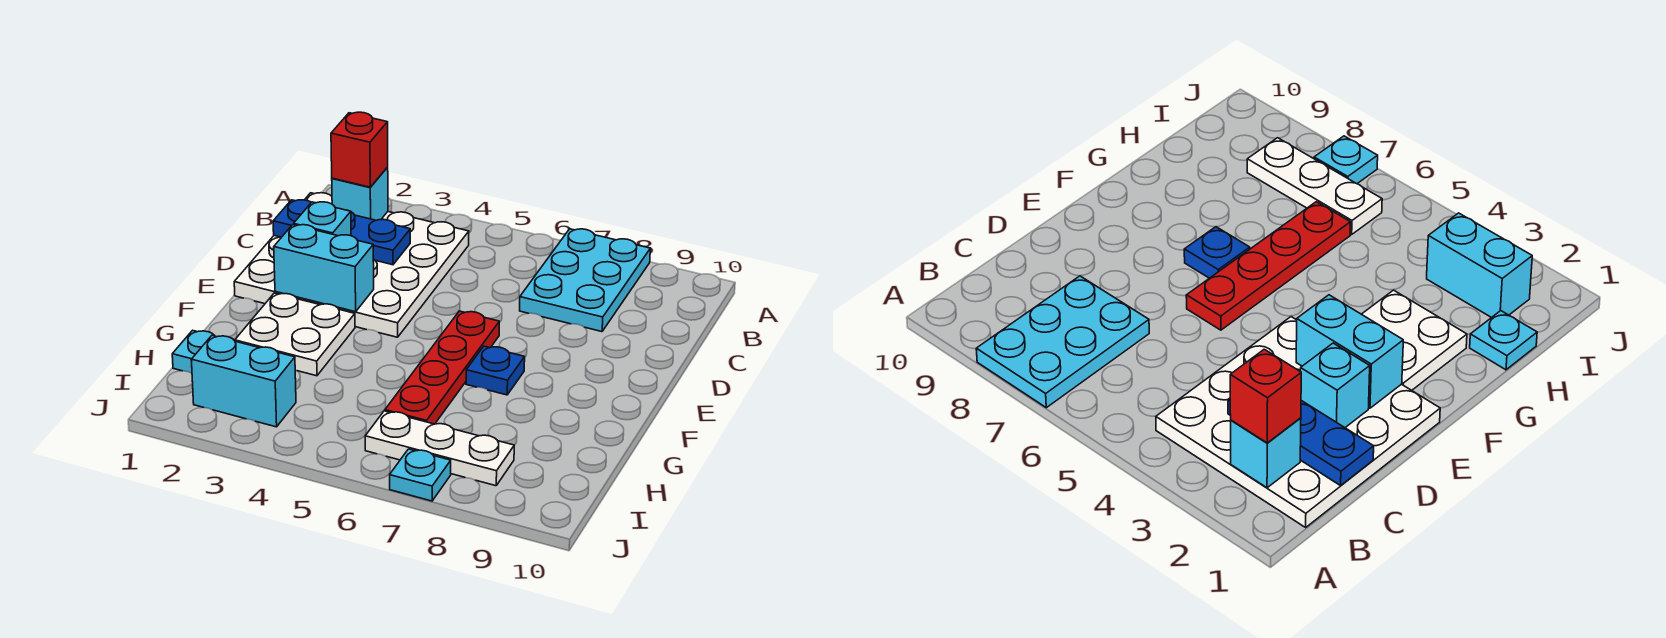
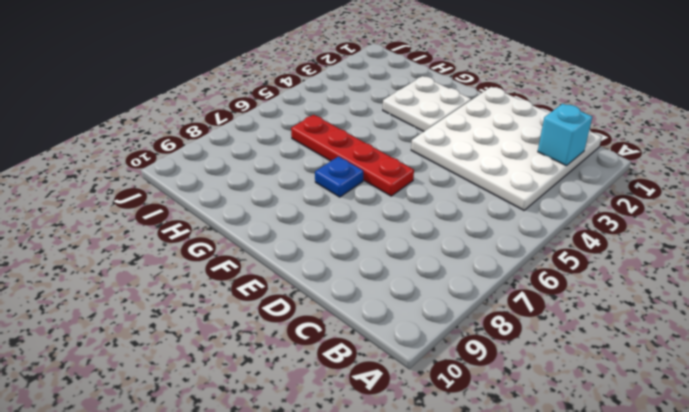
none -> cyan 2x3 plate [520,229,650,332]
none -> cyan 1x1 plate [172,330,215,373]
none -> cyan 1x2 brick [191,335,296,427]

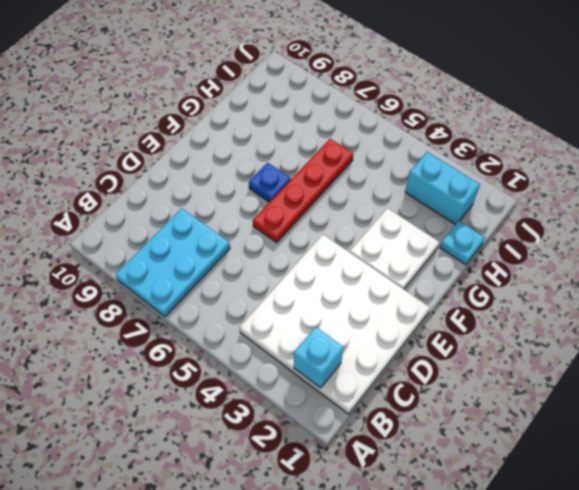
none -> white 1x3 plate [365,411,514,486]
none -> cyan 1x1 plate [390,449,451,501]
none -> blue 1x3 plate [273,200,410,265]

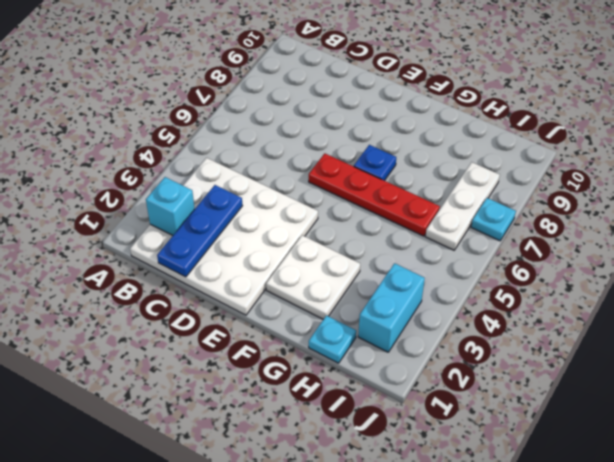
none -> cyan 2x3 plate [520,229,650,332]
none -> cyan 1x1 brick [294,202,351,236]
none -> cyan 1x2 brick [274,225,374,312]

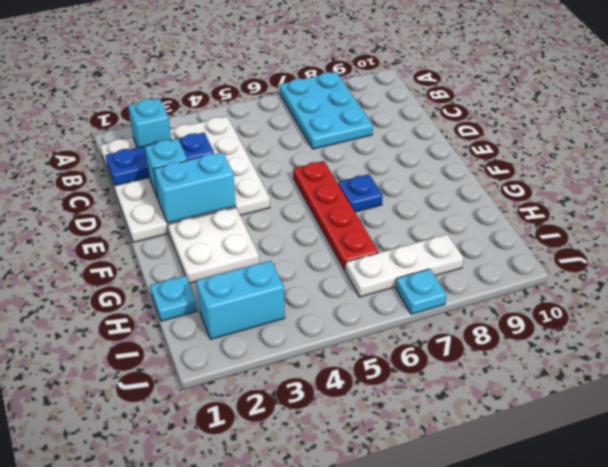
none -> red 1x1 brick [331,112,388,187]

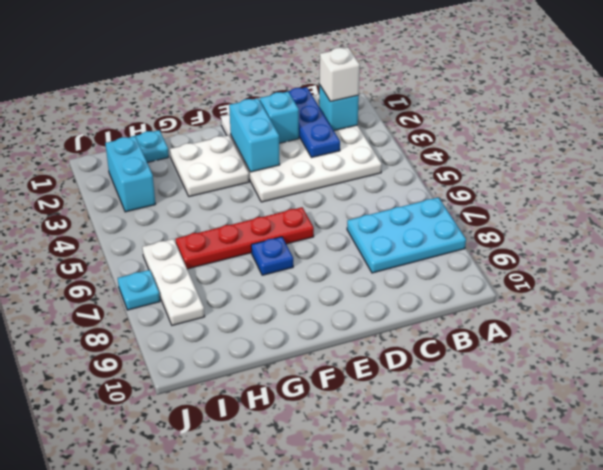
white 1x1 brick [320,47,360,102] -> red 1x1 brick [331,112,388,187]

